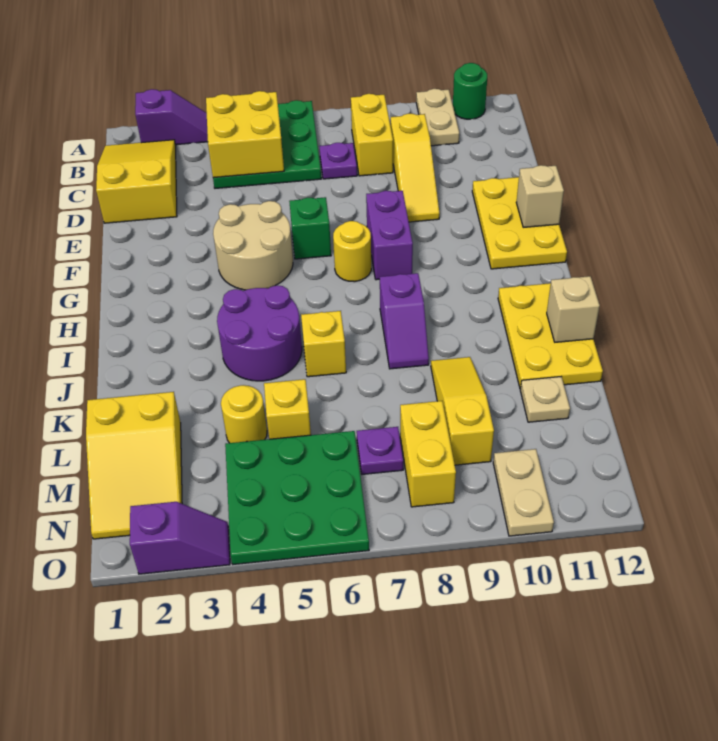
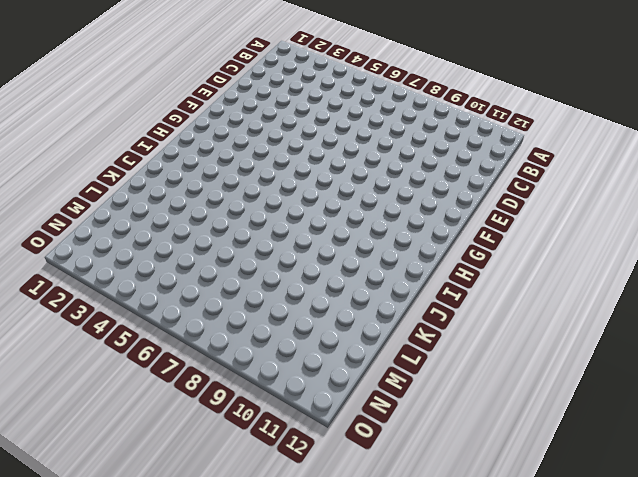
none -> purple 1x2 slope [135,89,208,145]
none -> green 3x3 plate [213,100,321,188]
none -> tan 1x2 plate [416,89,459,146]
none -> green 1x1 round brick [453,63,487,119]

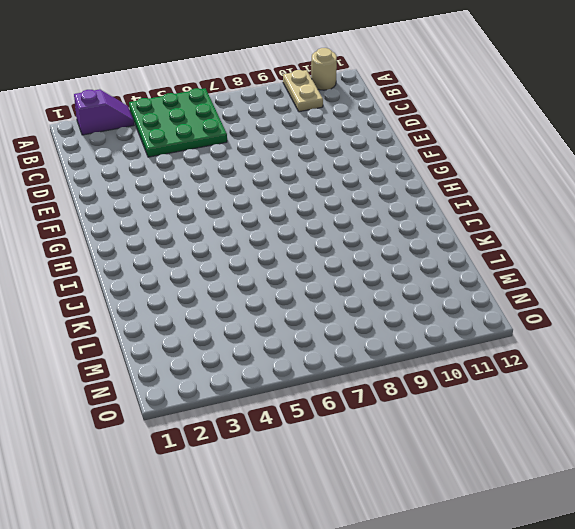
tan 1x1 round brick [311,48,337,90] -> green 1x1 round brick [453,63,487,119]
none -> yellow 2x3 slope [96,140,177,223]
none -> yellow 1x2 brick [351,94,393,176]
none -> purple 1x1 plate [319,143,357,179]
none -> yellow 1x3 slope [391,113,440,222]

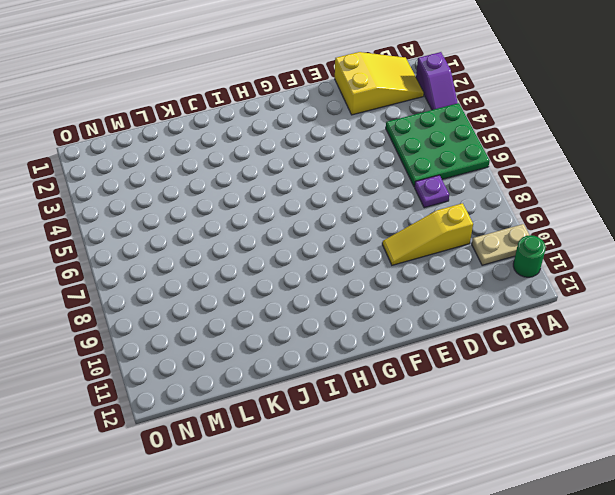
none -> yellow 1x2 brick [351,94,393,176]
none -> yellow 2x3 plate [472,177,567,269]
none -> tan 2x2 round brick [213,201,293,290]
none -> green 1x1 brick [289,197,331,259]

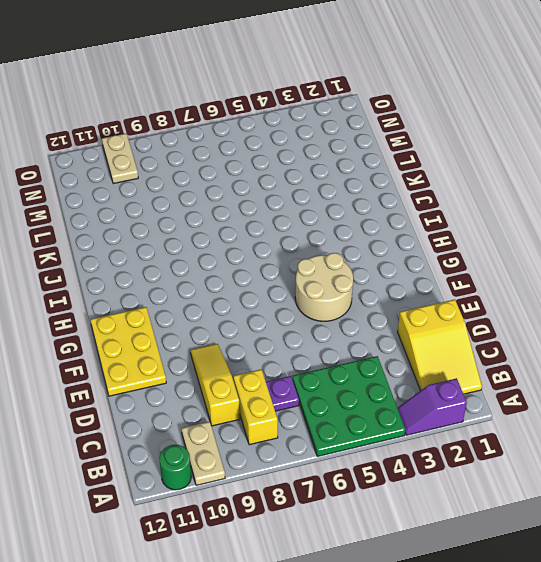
none -> green 1x1 brick [289,197,331,259]
none -> purple 1x2 brick [366,191,413,280]
none -> yellow 1x1 round brick [333,221,371,282]
none -> purple 2x2 round brick [217,285,302,381]

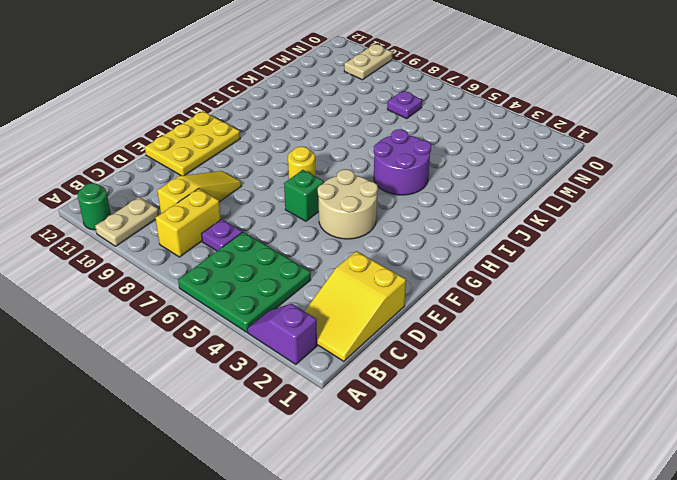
none -> purple 1x2 brick [366,191,413,280]
none -> purple 1x2 slope [380,273,429,369]
none -> yellow 2x3 plate [498,283,603,389]
none -> yellow 1x1 brick [301,311,346,377]

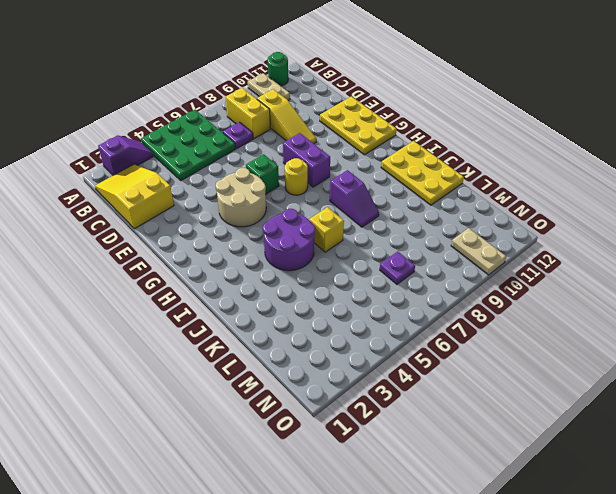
none -> yellow 1x3 slope [431,357,494,465]
none -> yellow 2x3 slope [86,392,182,539]
none -> yellow 1x1 round brick [221,385,267,443]
none -> yellow 1x1 brick [264,379,311,439]

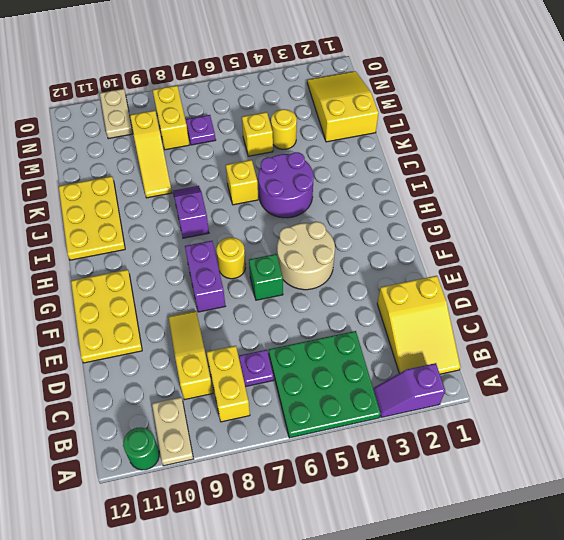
none -> tan 1x1 plate [520,377,570,422]
none -> green 3x3 plate [225,431,369,564]
none -> purple 1x2 slope [130,502,230,574]
none -> yellow 2x2 brick [206,91,284,178]

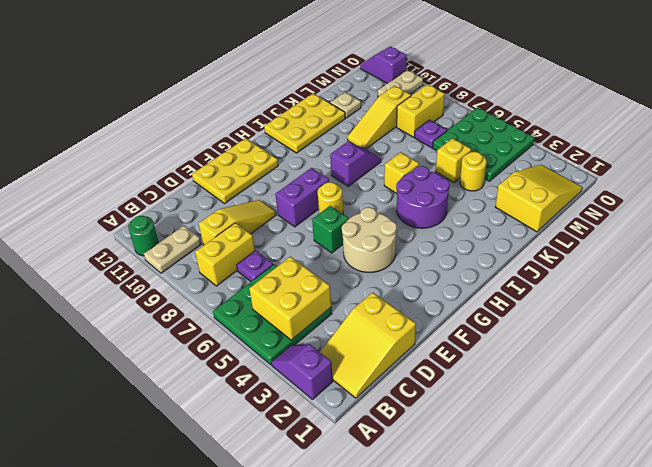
purple 1x2 slope [360,46,407,83] -> purple 1x2 slope moved to [130,502,230,574]
none -> tan 1x1 brick [516,165,564,227]
none -> tan 1x1 brick [547,276,600,342]

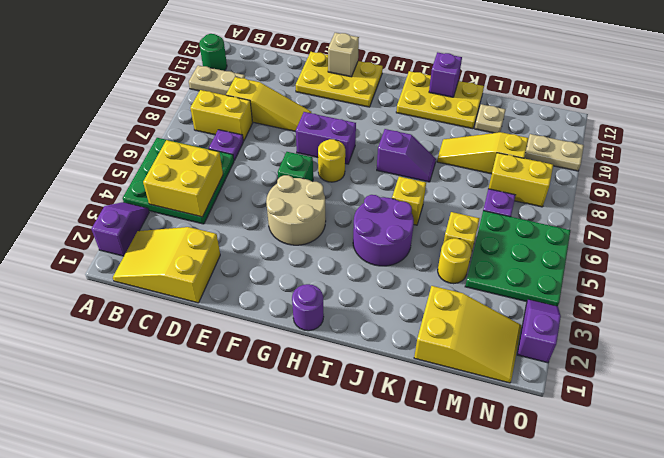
purple 1x1 round brick [292,284,324,331] -> none
purple 1x1 brick [429,52,462,97] -> tan 1x1 brick [547,276,600,342]

